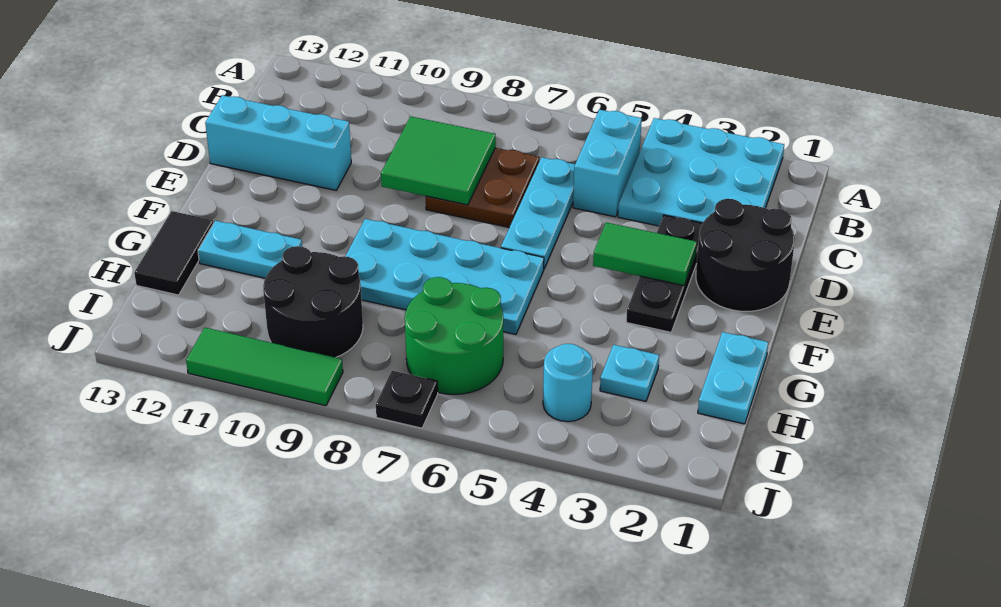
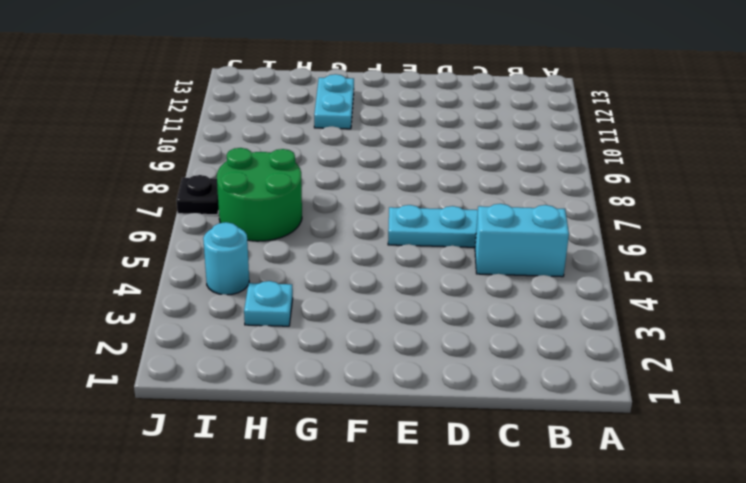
none -> cyan 3x3 plate [618,118,784,226]
none -> brown 2x2 plate [426,148,539,228]
none -> black 2x2 round brick [696,199,795,312]

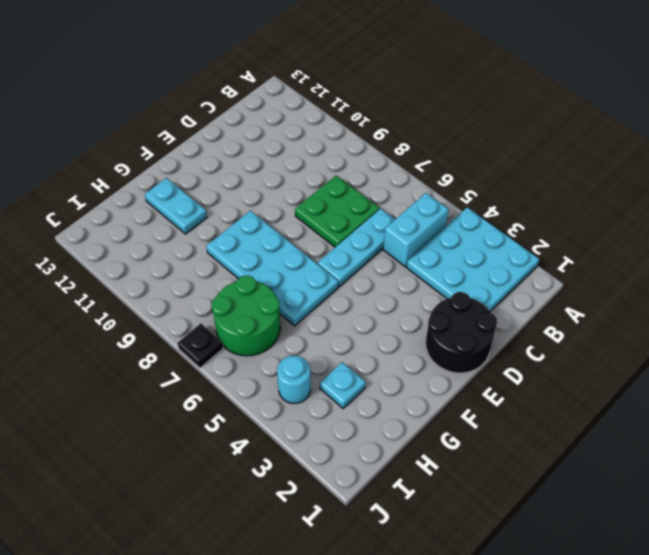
green 2x2 plate [295,175,379,247] -> brown 2x2 plate [426,148,539,228]
none -> black 1x3 plate [626,215,702,332]
none -> cyan 1x3 brick [205,95,351,190]
none -> cyan 1x2 plate [698,332,768,424]

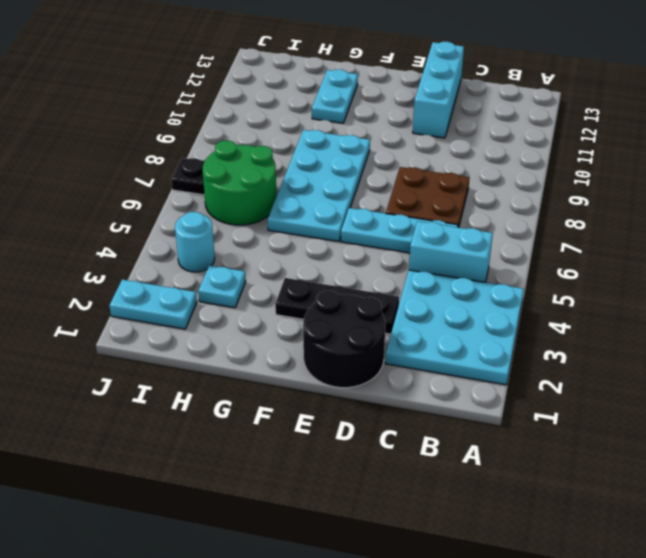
cyan 1x2 plate [109,279,197,329] -> cyan 1x2 plate moved to [698,332,768,424]
none -> black 1x2 tile [134,211,214,295]
none -> black 2x2 round brick [263,246,363,358]
none -> green 1x3 tile [186,328,343,406]

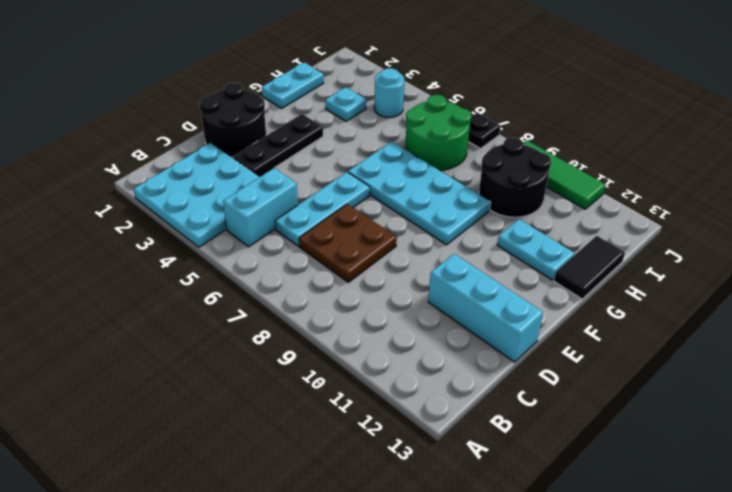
none -> green 2x2 tile [381,117,496,205]
none -> green 1x2 tile [593,222,697,286]

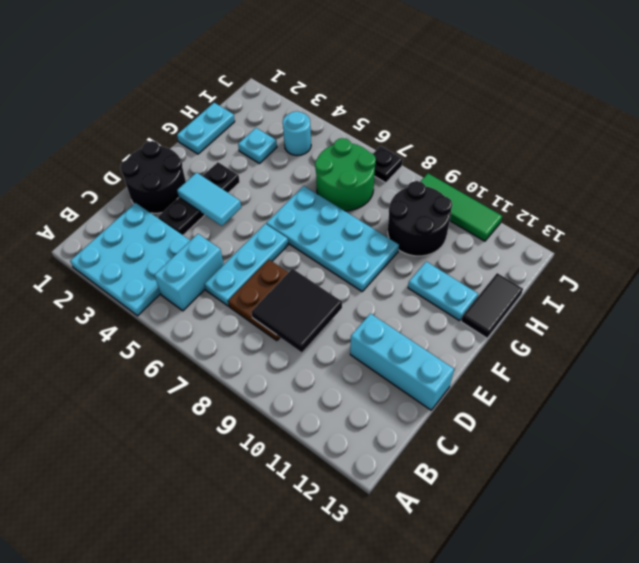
black 2x2 tile [251,269,342,352] -> green 2x2 tile [381,117,496,205]
cyan 1x2 tile [177,173,241,226] -> green 1x2 tile [593,222,697,286]

